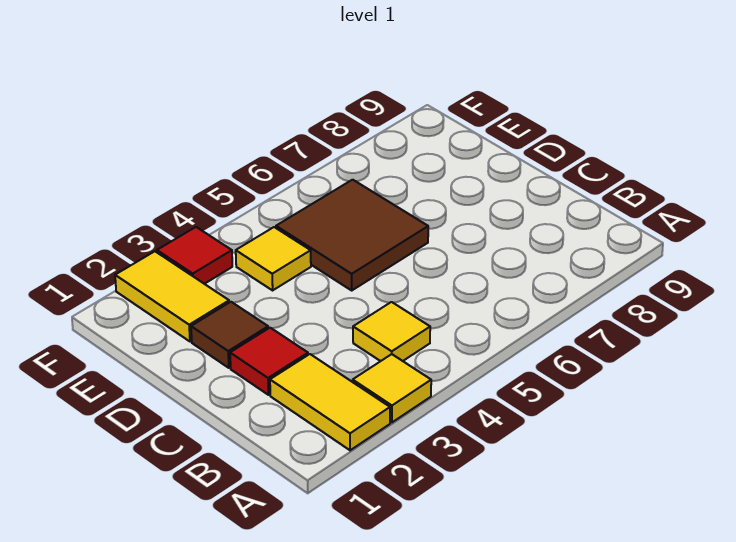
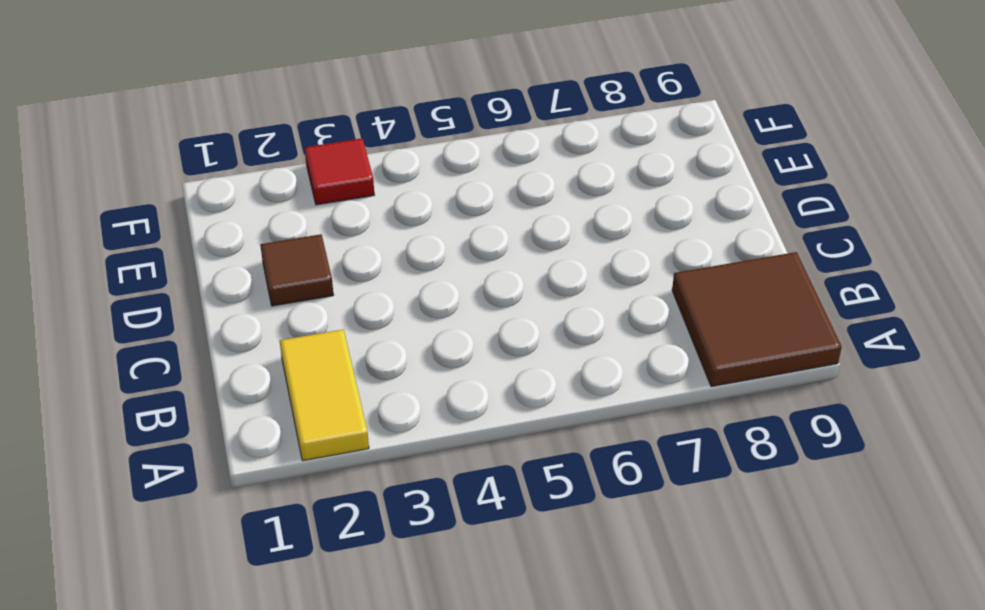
brown 2x2 tile [672,252,842,387] -> brown 2x2 tile moved to [276,180,428,290]
none -> yellow 1x1 tile [353,354,431,422]
none -> yellow 1x1 tile [353,302,430,361]

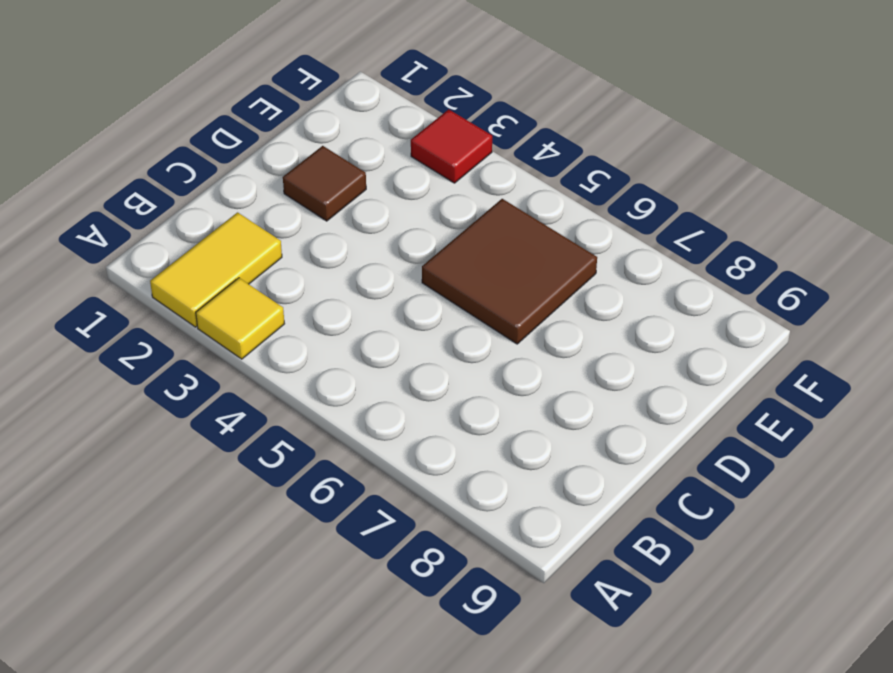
none -> yellow 1x1 tile [353,302,430,361]
none -> red 1x1 tile [230,328,308,395]

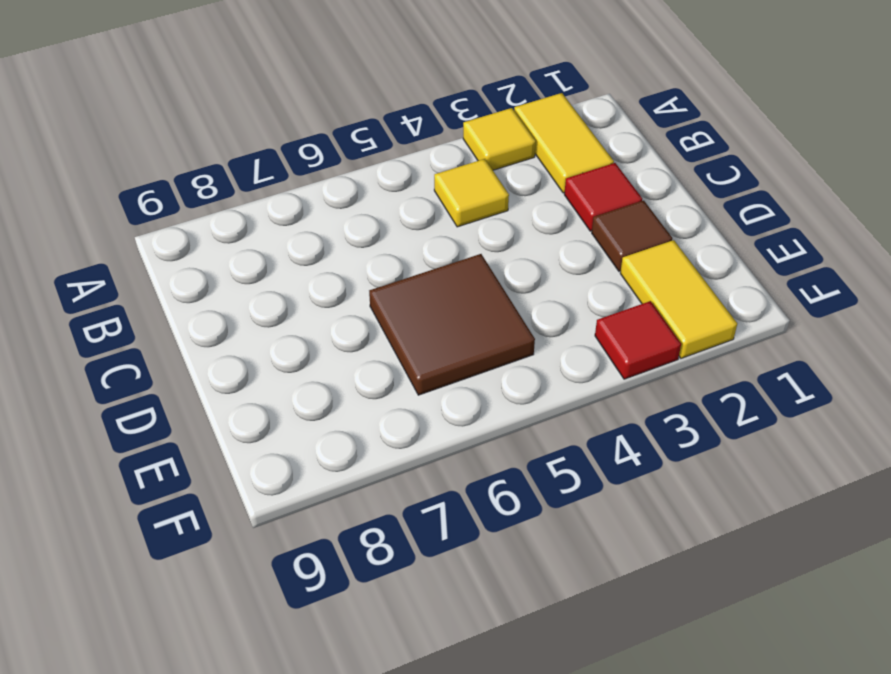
none -> yellow 1x1 tile [236,227,311,290]

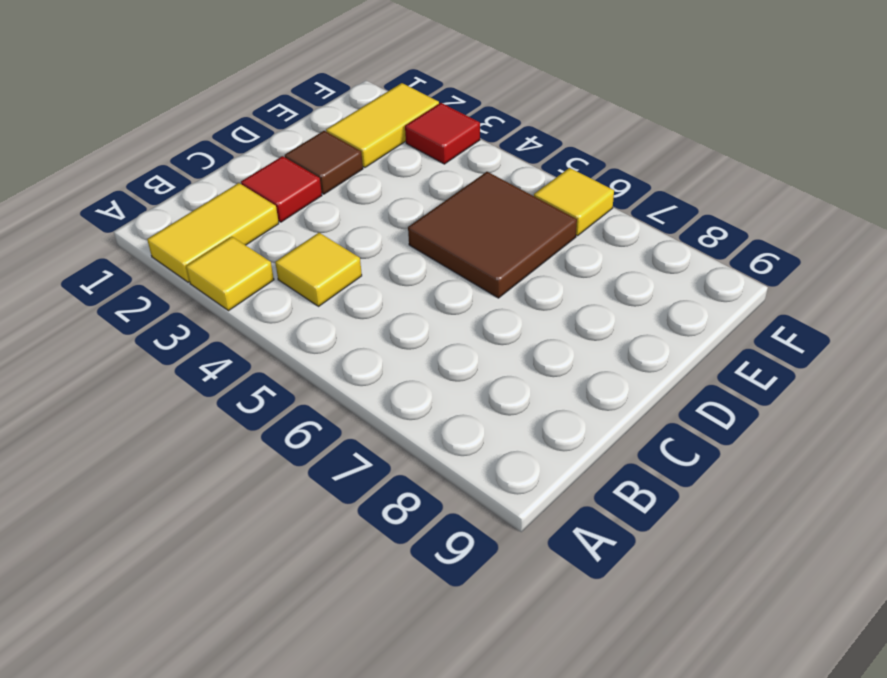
yellow 1x1 tile [534,168,614,236] -> yellow 1x1 tile moved to [236,227,311,290]

